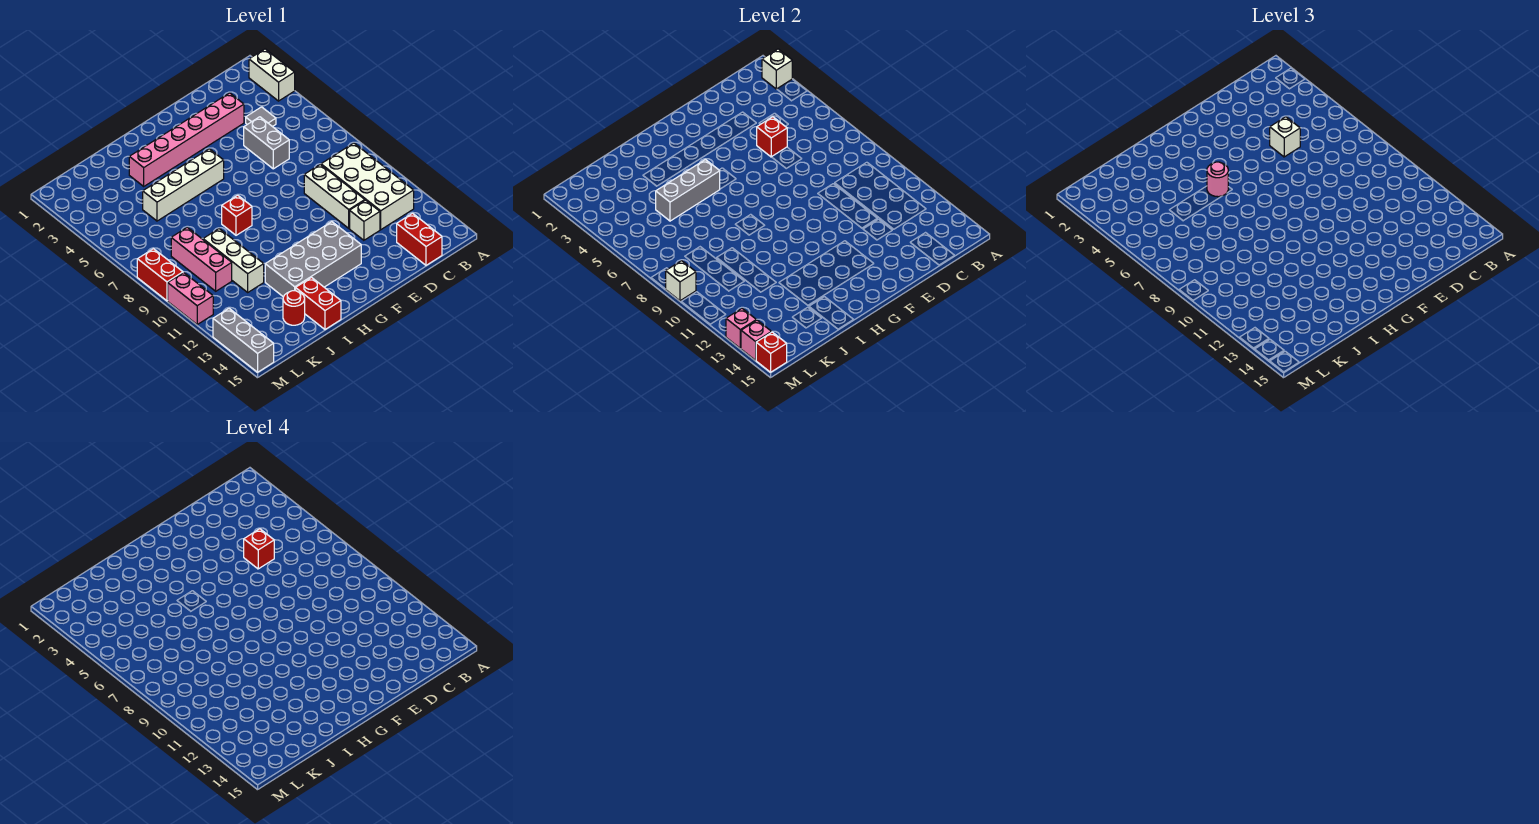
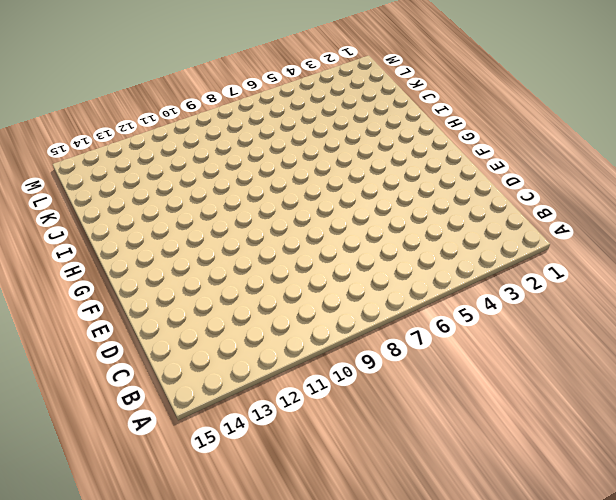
none -> white 1x2 brick [249,49,295,101]
none -> white 2x4 brick [321,143,414,230]
none -> grey 1x1 tile [246,107,276,127]

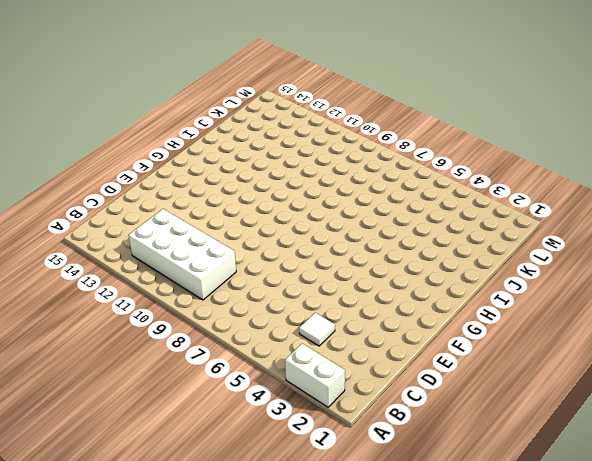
white 1x1 tile [299,313,335,346] -> grey 1x1 tile [246,107,276,127]
none -> red 1x2 brick [397,213,442,265]
none -> pink 1x6 brick [129,93,244,186]
none -> grey 1x2 brick [244,117,289,169]

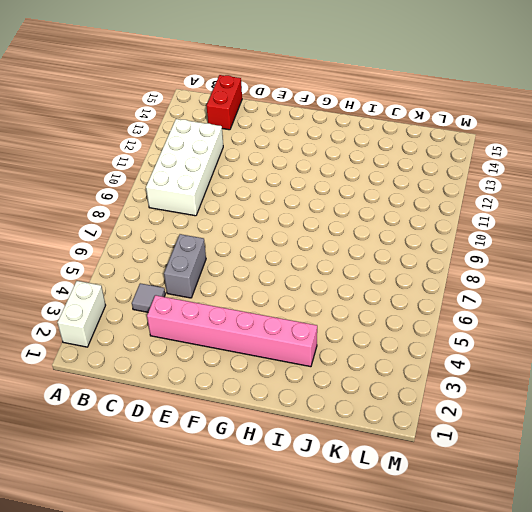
none -> white 1x3 brick [304,165,365,228]
none -> white 1x1 brick [350,200,380,240]
none -> grey 2x4 brick [265,222,361,297]

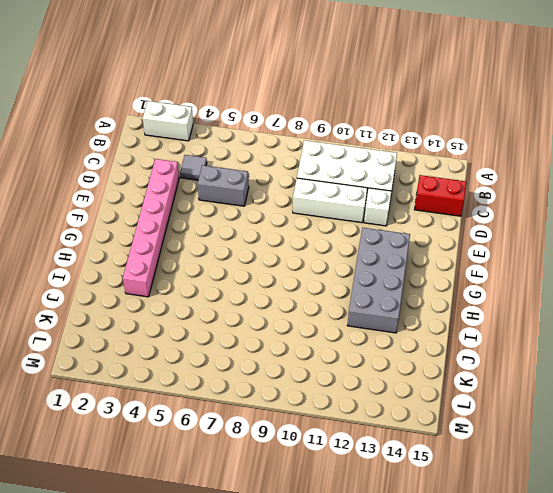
none -> white 1x4 brick [143,149,224,221]
none -> red 1x1 brick [222,195,252,235]
none -> red 1x2 brick [296,278,341,329]

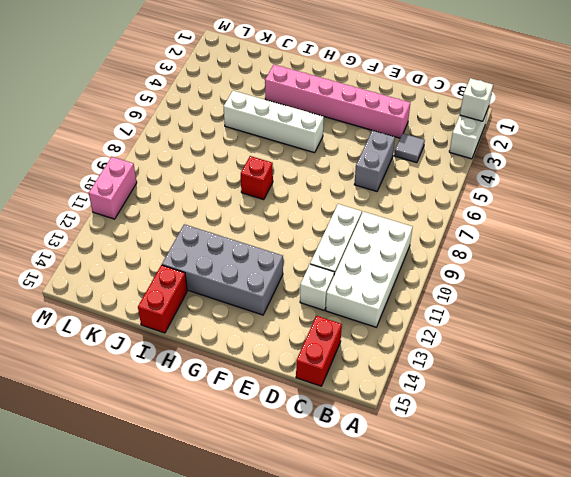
none -> white 1x3 brick [203,229,264,292]
none -> red 1x1 round brick [283,291,305,325]
none -> pink 1x3 brick [171,227,232,291]

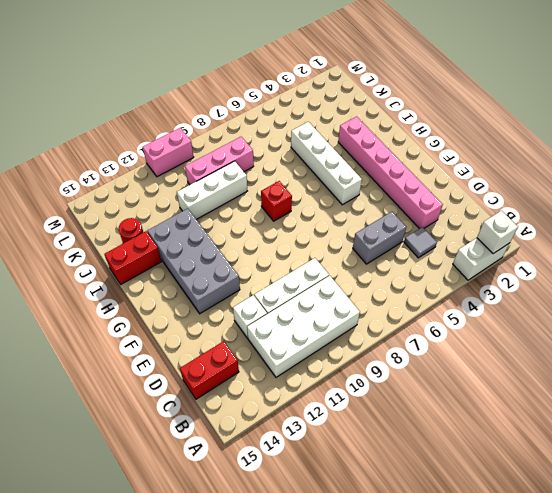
none -> red 1x2 brick [137,249,183,301]
none -> grey 1x3 brick [213,309,274,372]
none -> red 1x1 brick [757,117,787,157]

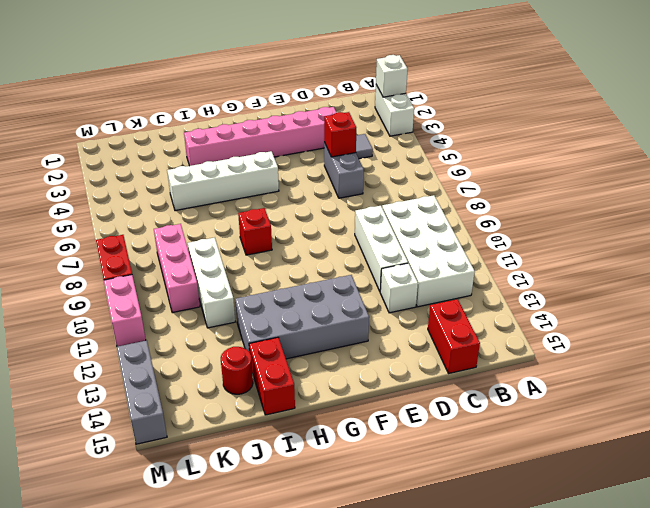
none -> grey 1x3 brick [656,160,720,221]
none -> white 1x1 brick [666,261,696,301]
none -> pink 1x1 brick [726,309,756,348]

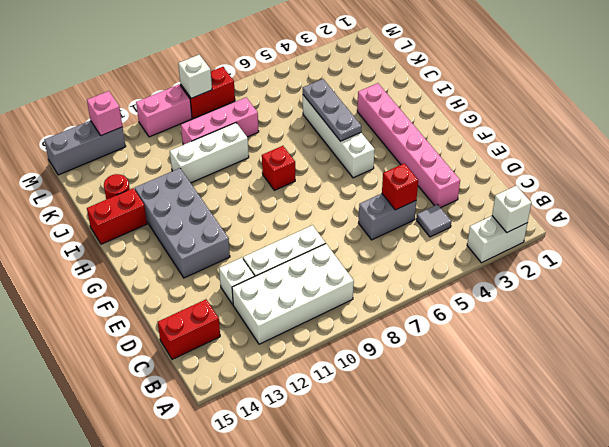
grey 1x3 plate [303,79,361,141] -> grey 1x3 brick [656,160,720,221]
none -> pink 1x1 brick [741,320,772,360]
none -> red 1x1 brick [756,332,787,372]
none -> white 1x1 brick [1270,117,1300,157]

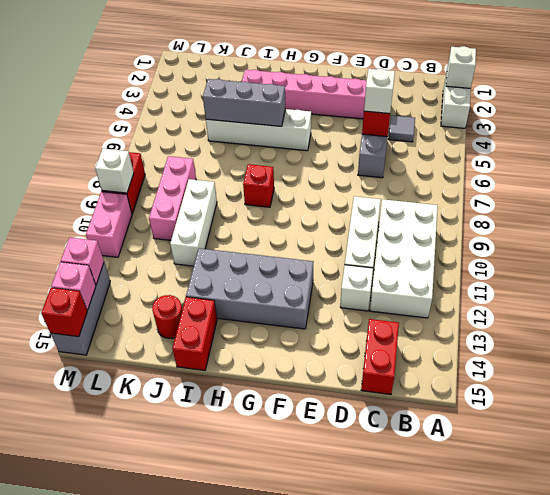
none -> pink 1x1 round brick [1207,162,1228,197]
none -> red 1x1 brick [244,529,274,569]

